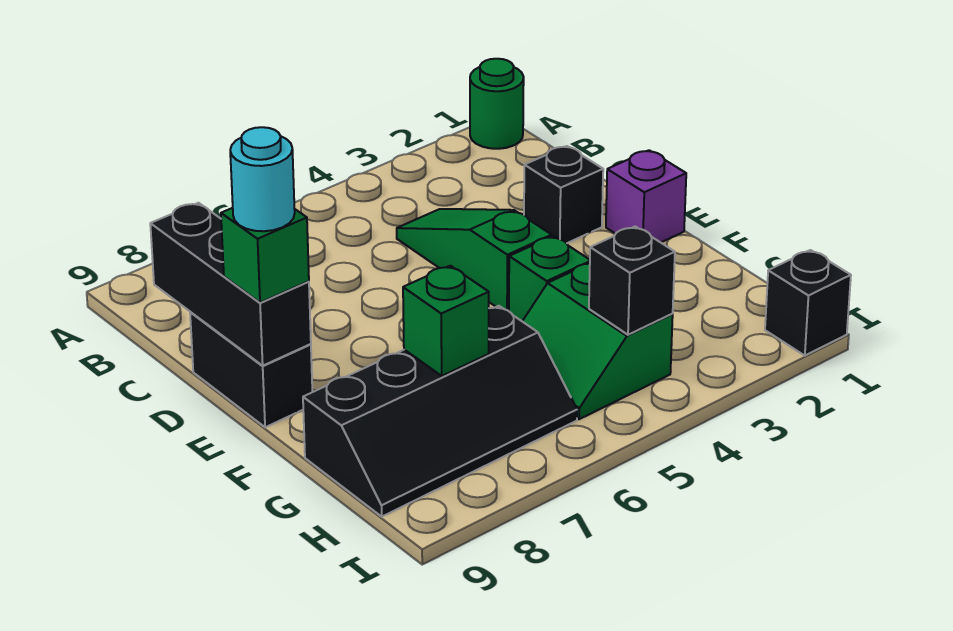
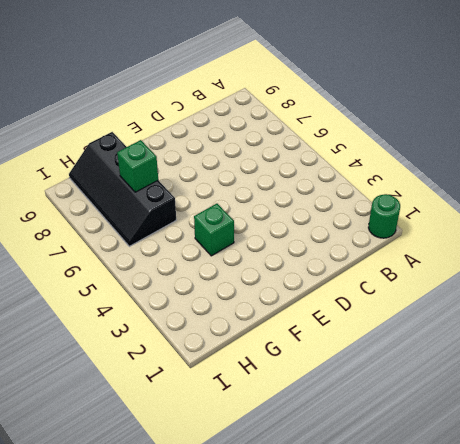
none -> green 1x3 slope [397,209,552,311]
none -> black 1x1 brick [524,146,603,243]
none -> black 1x2 brick [190,312,312,427]

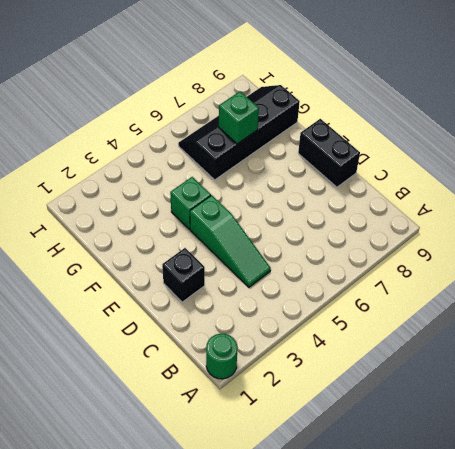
none -> purple 1x1 brick [606,150,686,242]
none -> green 2x2 slope [522,264,673,419]
none -> black 1x1 brick [765,250,851,356]

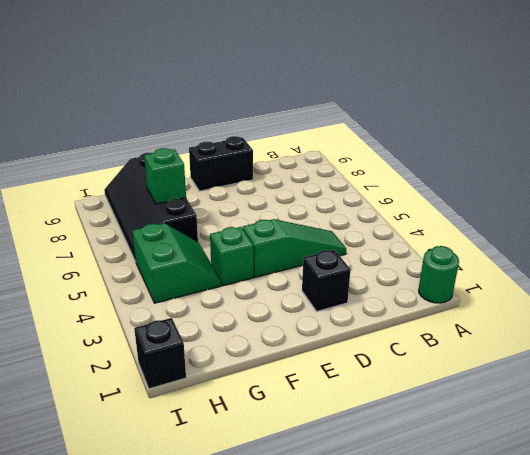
green 2x2 slope [132,223,221,303] -> green 2x2 slope turned to [522,264,673,419]
none -> purple 1x1 brick [606,150,686,242]
none -> black 1x3 brick [150,203,311,366]
none -> black 1x1 brick [589,226,675,335]

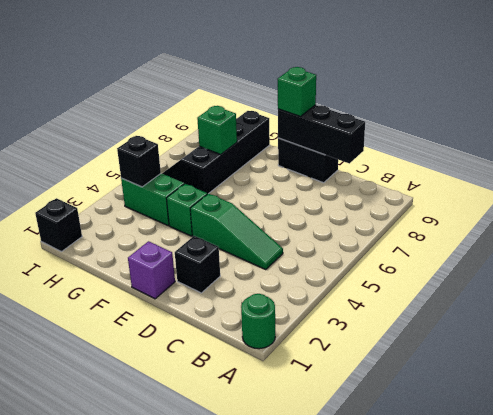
none -> cyan 1x1 round brick [230,127,295,231]

